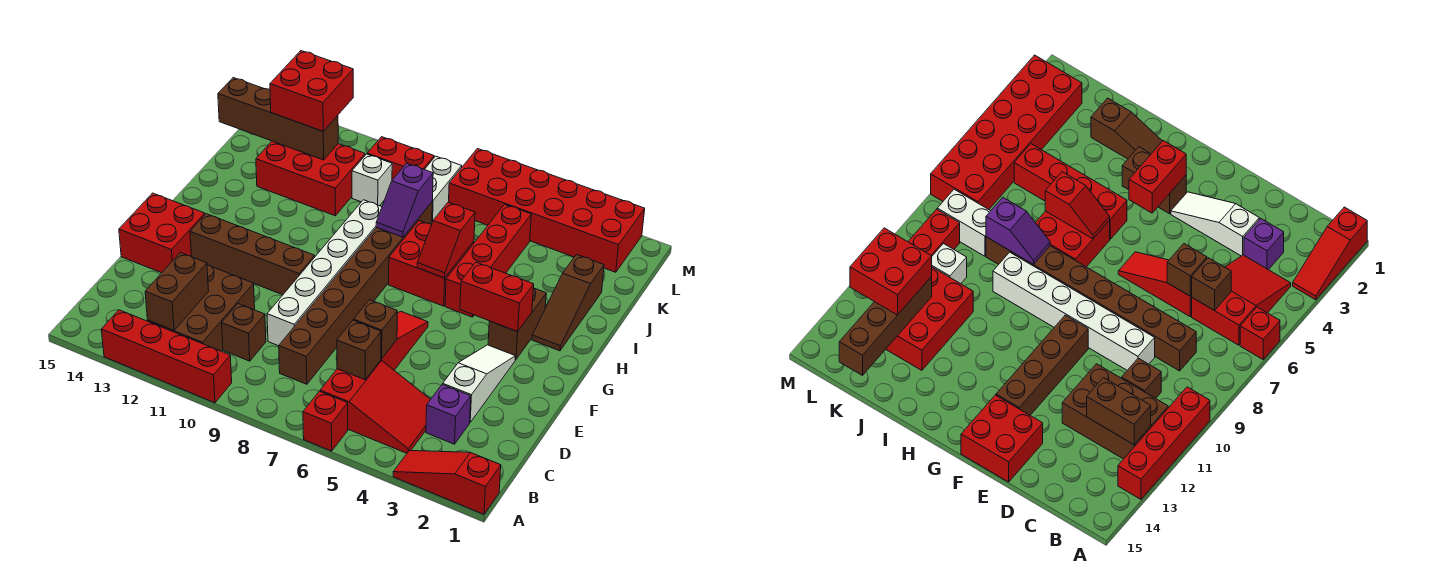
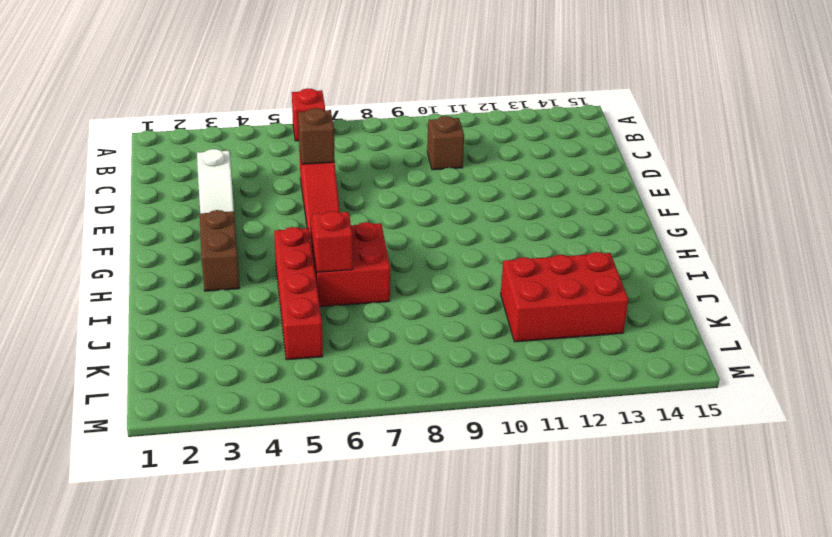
none -> red 1x3 slope [393,451,501,514]
none -> red 1x4 brick [101,310,232,403]
none -> red 2x3 slope [320,360,431,453]
none -> brown 2x3 brick [148,265,255,351]

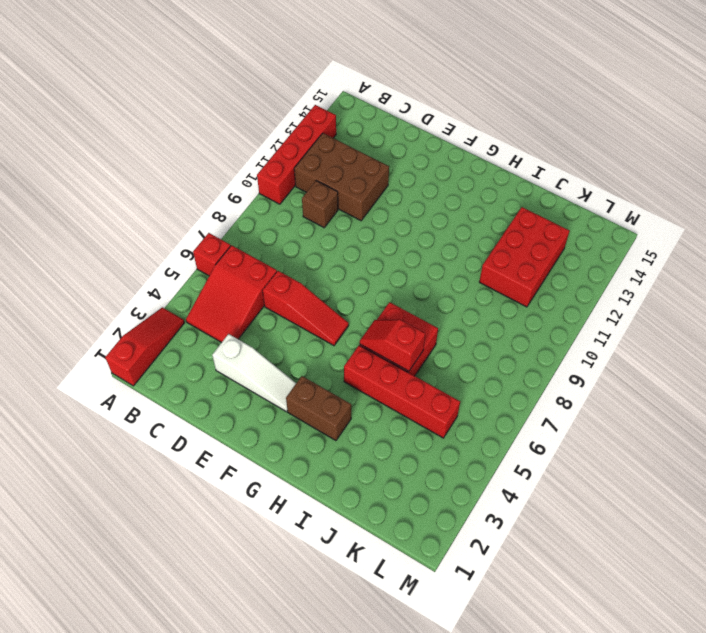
none -> purple 1x1 brick [426,384,471,444]
none -> brown 1x8 brick [279,202,432,384]
none -> white 1x6 brick [267,200,382,346]
none -> red 2x2 brick [119,193,205,273]

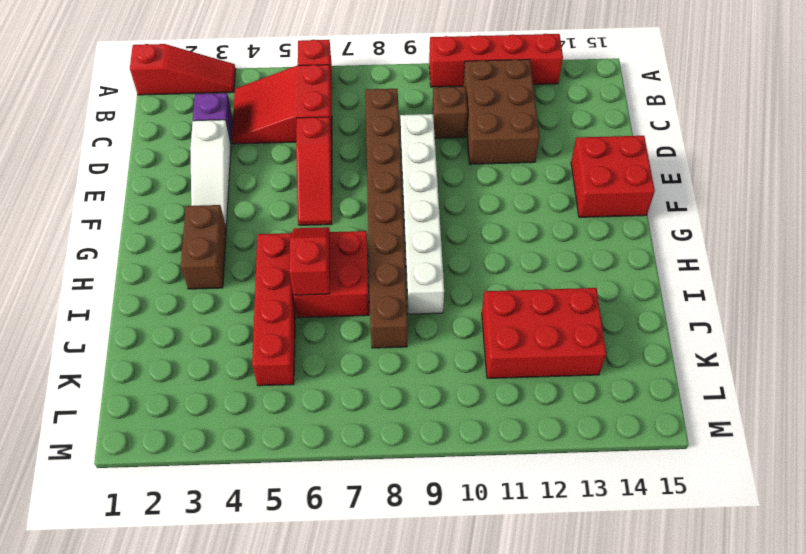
none -> brown 1x4 brick [190,214,315,295]
none -> brown 1x3 slope [532,255,604,351]
none -> white 1x2 brick [424,156,462,222]
none -> white 1x1 brick [352,154,392,206]

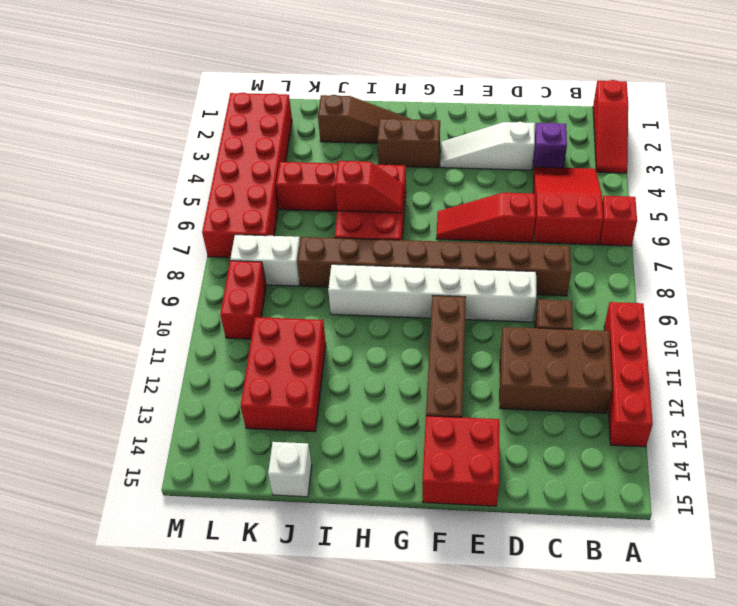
white 1x1 brick [268,442,312,497] -> white 1x1 brick moved to [352,154,392,206]
none -> brown 1x2 brick [145,253,209,330]
none -> brown 1x1 brick [337,320,381,380]
none -> brown 1x1 brick [354,300,397,359]
none -> red 1x2 brick [460,262,534,332]

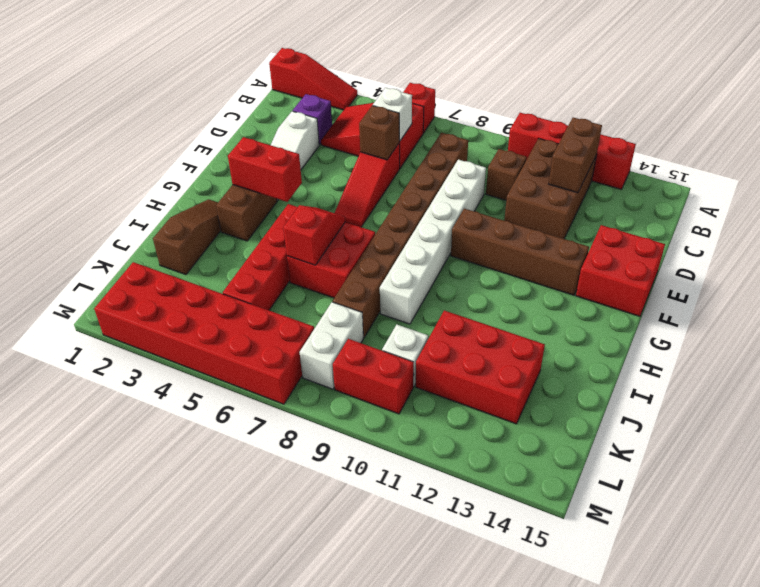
white 1x1 brick [373,88,412,141] -> brown 1x1 brick [337,320,381,380]
none -> purple 1x2 slope [376,163,433,237]
none -> brown 1x4 brick [218,78,338,160]
none -> red 2x2 brick [270,51,353,131]

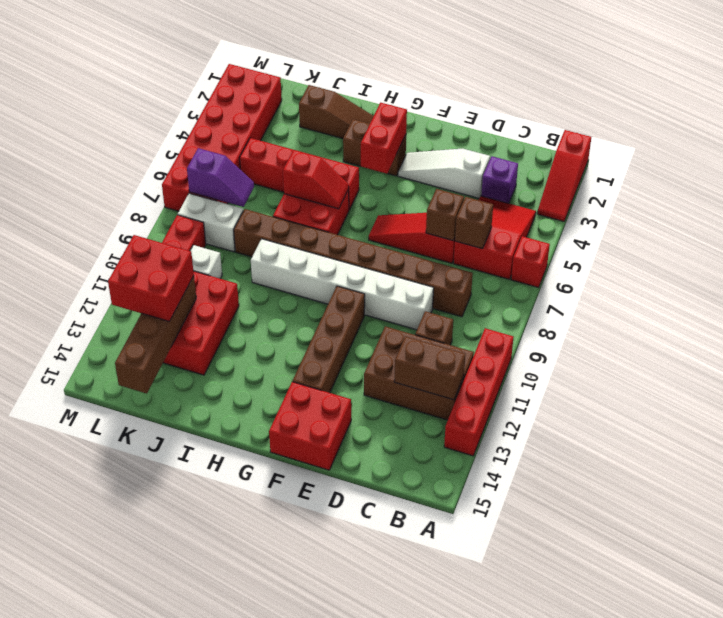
purple 1x2 slope [187,148,254,207] -> purple 1x2 slope moved to [376,163,433,237]

